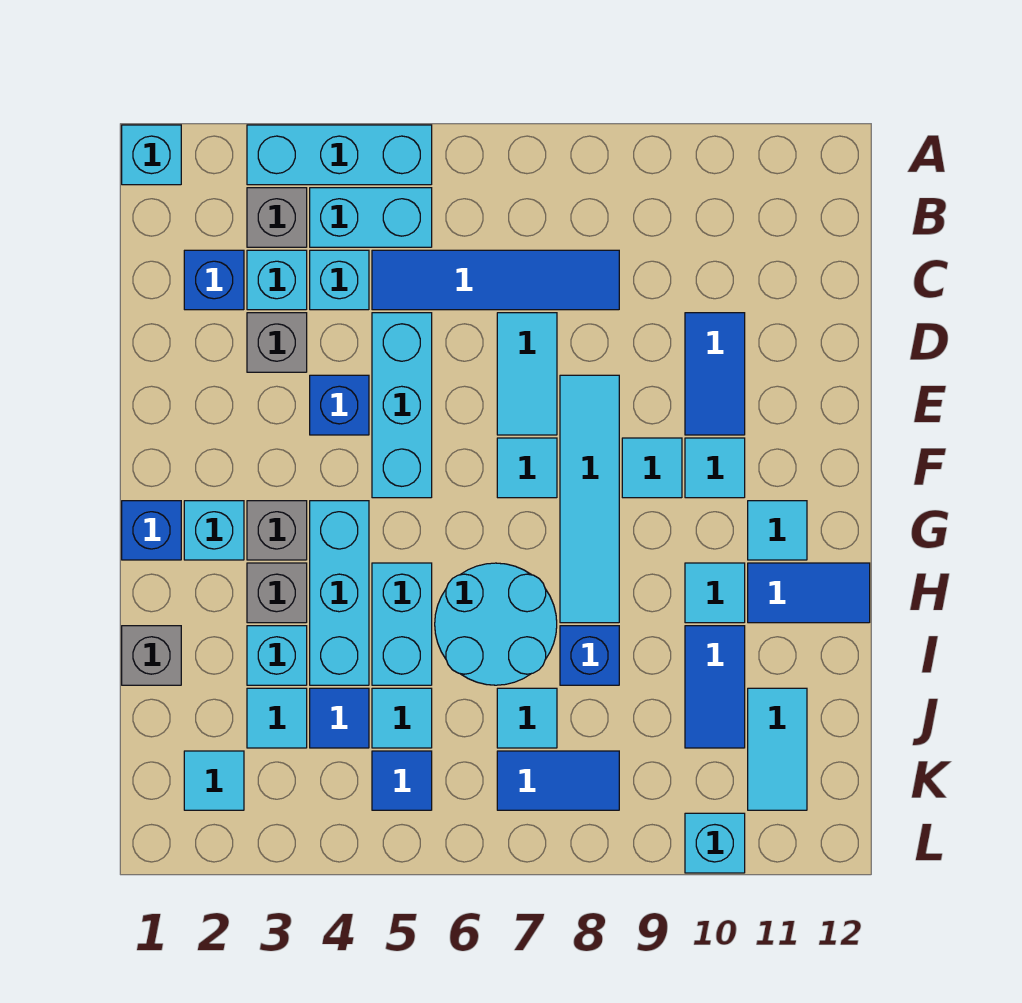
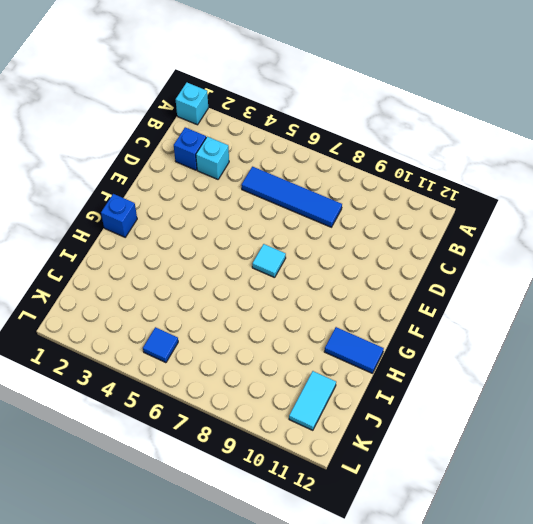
none -> cyan 1x3 brick [247,125,432,185]
none -> grey 1x1 brick [247,188,307,247]
none -> cyan 1x2 brick [310,188,432,247]
none -> cyan 1x1 brick [310,250,369,310]

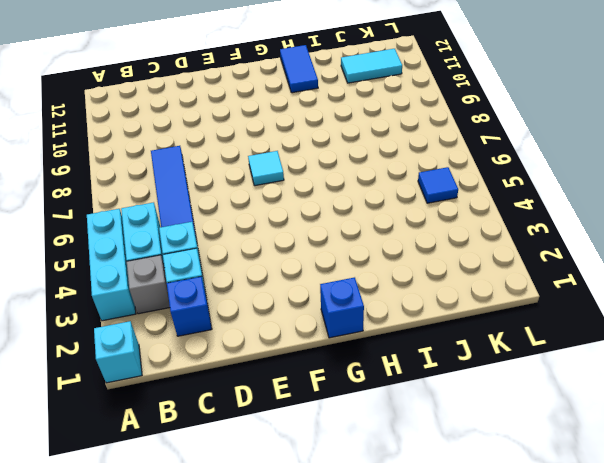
none -> grey 1x1 brick [247,313,307,372]
none -> cyan 1x3 brick [372,313,432,498]
none -> cyan 1x2 tile [497,313,557,435]
none -> blue 1x2 tile [685,313,745,435]

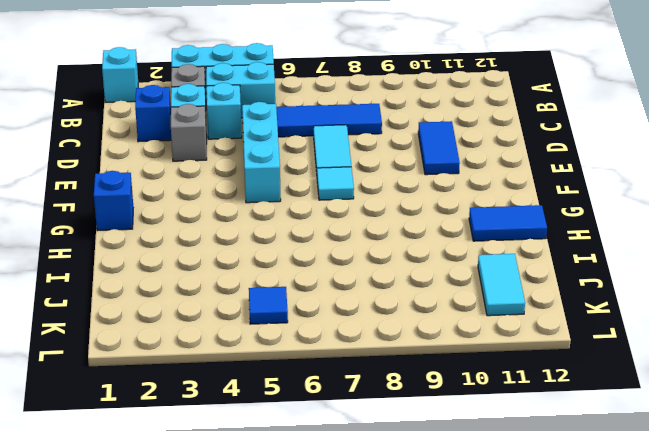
none -> blue 1x1 brick [310,375,369,435]
none -> cyan 1x4 tile [560,375,619,623]
none -> cyan 1x1 tile [622,438,682,498]
none -> cyan 1x1 tile [685,438,745,498]

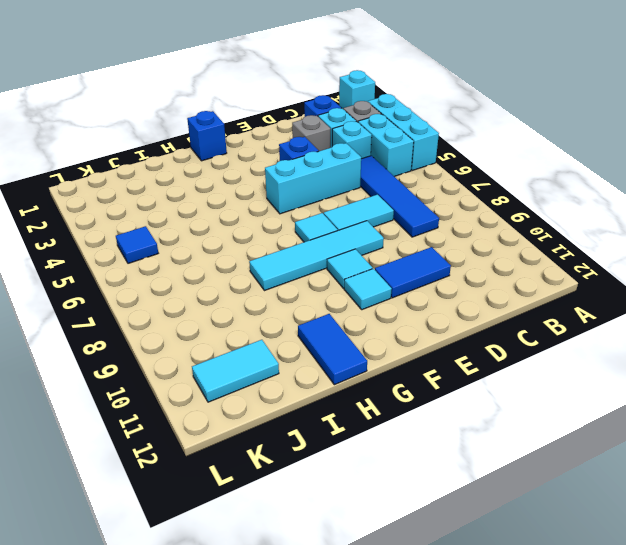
none -> cyan 1x1 brick [184,501,244,560]
none -> grey 1x1 brick [247,501,307,560]
none -> cyan 1x3 brick [310,501,369,685]
none -> cyan 1x1 tile [748,501,807,560]

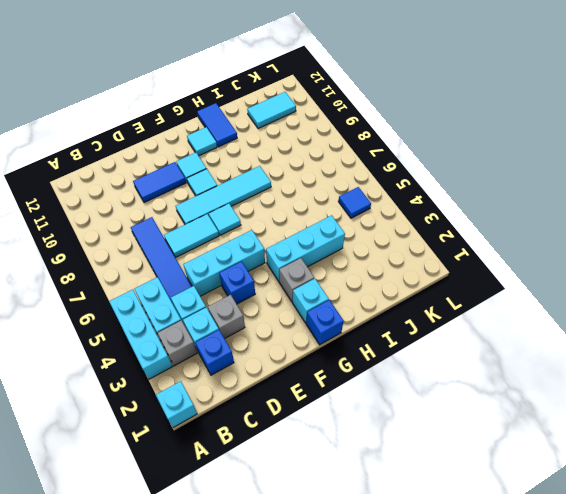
none -> grey 1x1 brick [247,563,307,623]
none -> cyan 1x2 brick [372,563,432,685]
none -> cyan 2x2 round brick [435,563,557,685]
none -> cyan 1x1 tile [685,563,745,623]

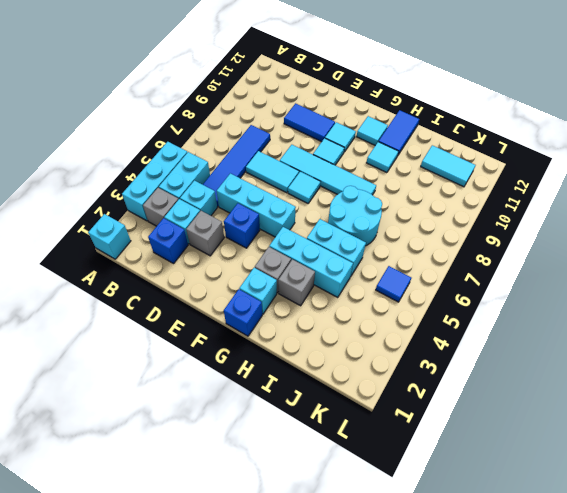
none -> grey 1x1 brick [122,626,181,685]
none -> cyan 1x1 brick [247,626,307,685]
none -> blue 1x1 brick [560,626,619,685]
none -> blue 1x2 tile [685,626,745,748]

